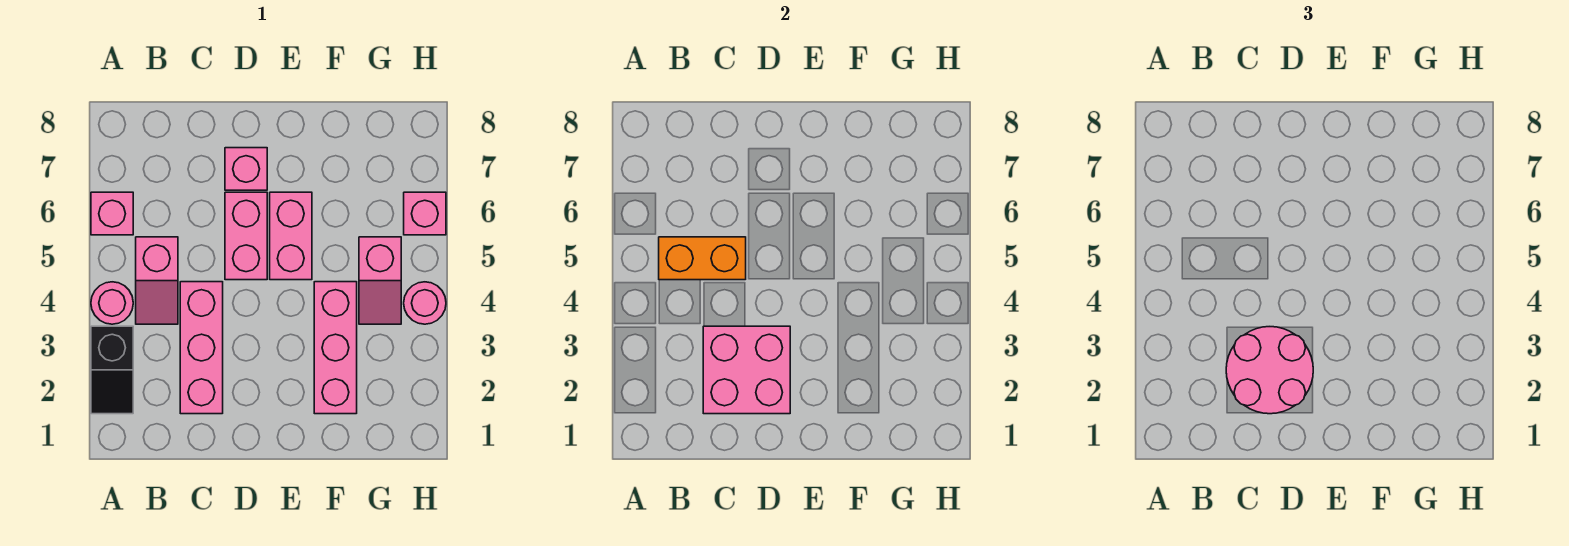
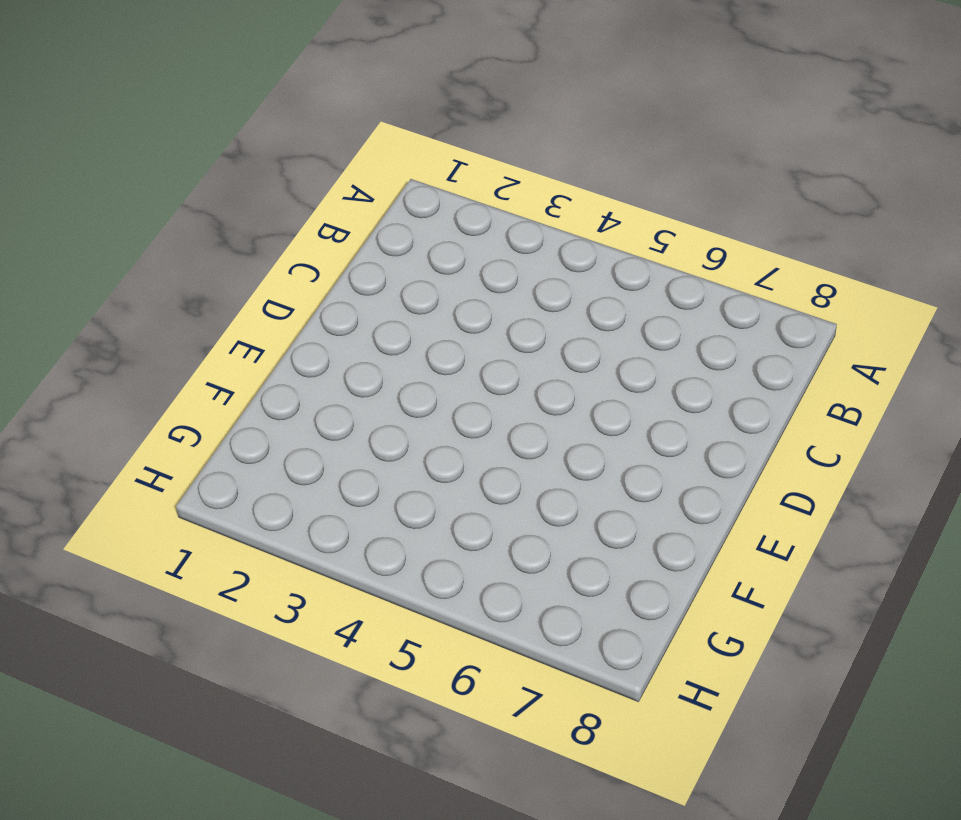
none -> black 1x2 slope [91,326,133,414]
none -> pink 1x1 round brick [91,282,133,324]
none -> pink 1x1 brick [91,192,133,235]

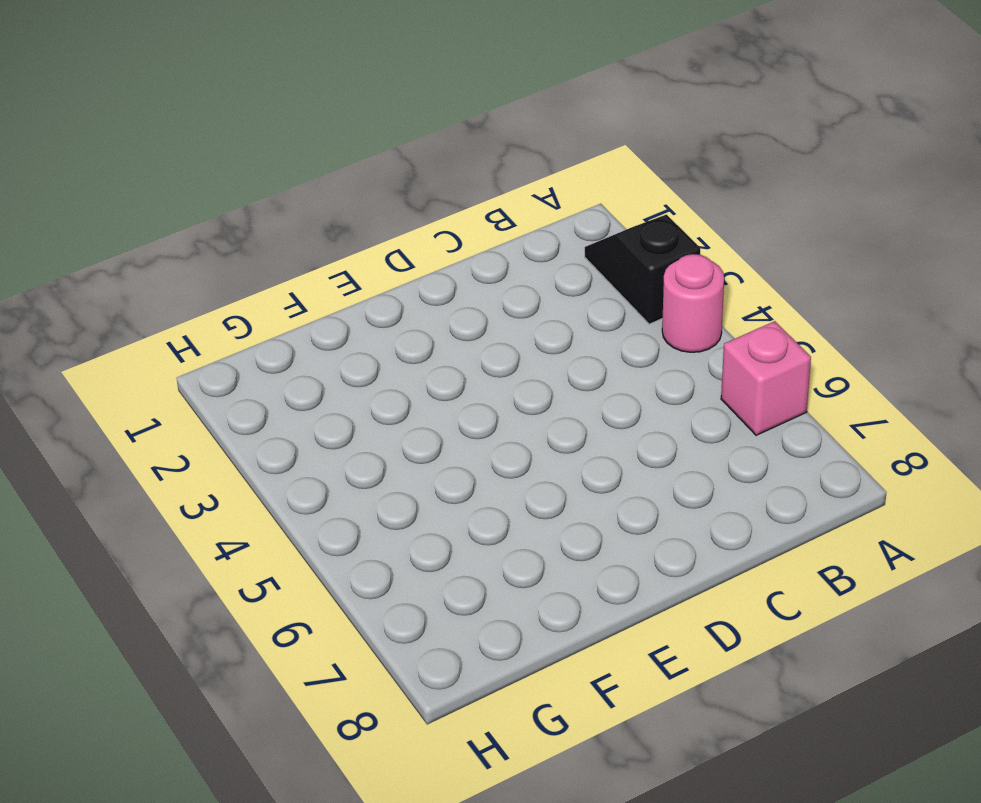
none -> pink 1x2 slope [136,237,178,324]
none -> pink 1x3 brick [180,282,223,414]
none -> pink 1x2 brick [225,192,267,280]

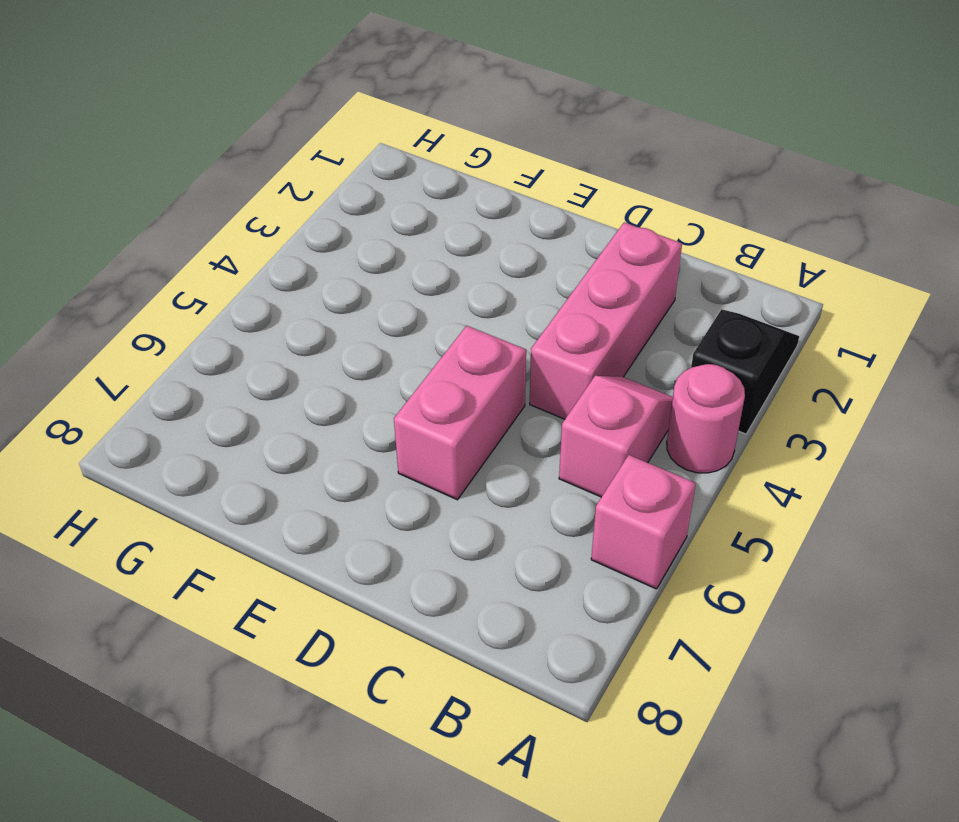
none -> pink 1x1 brick [225,148,267,190]
none -> pink 1x2 brick [270,192,312,280]
none -> pink 1x3 brick [314,282,357,414]

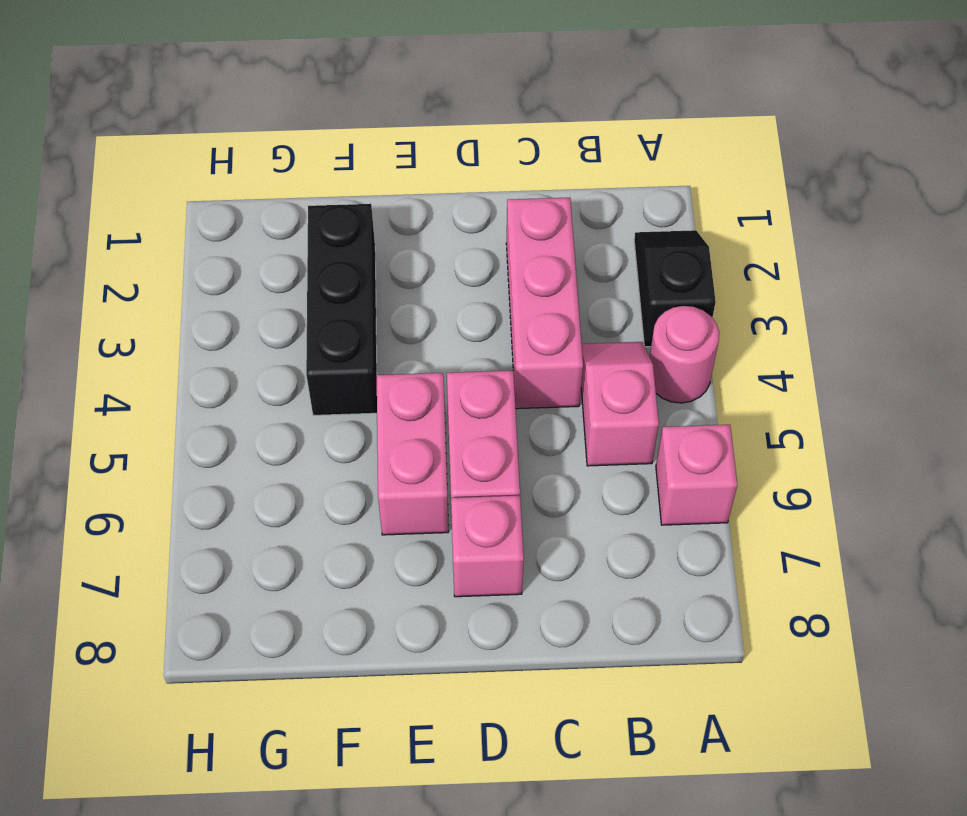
black 1x3 brick [306,204,377,415] -> pink 1x3 brick [314,282,357,414]
none -> pink 1x2 slope [359,237,401,324]
none -> pink 1x1 round brick [404,282,446,324]
none -> pink 1x1 brick [404,192,446,235]

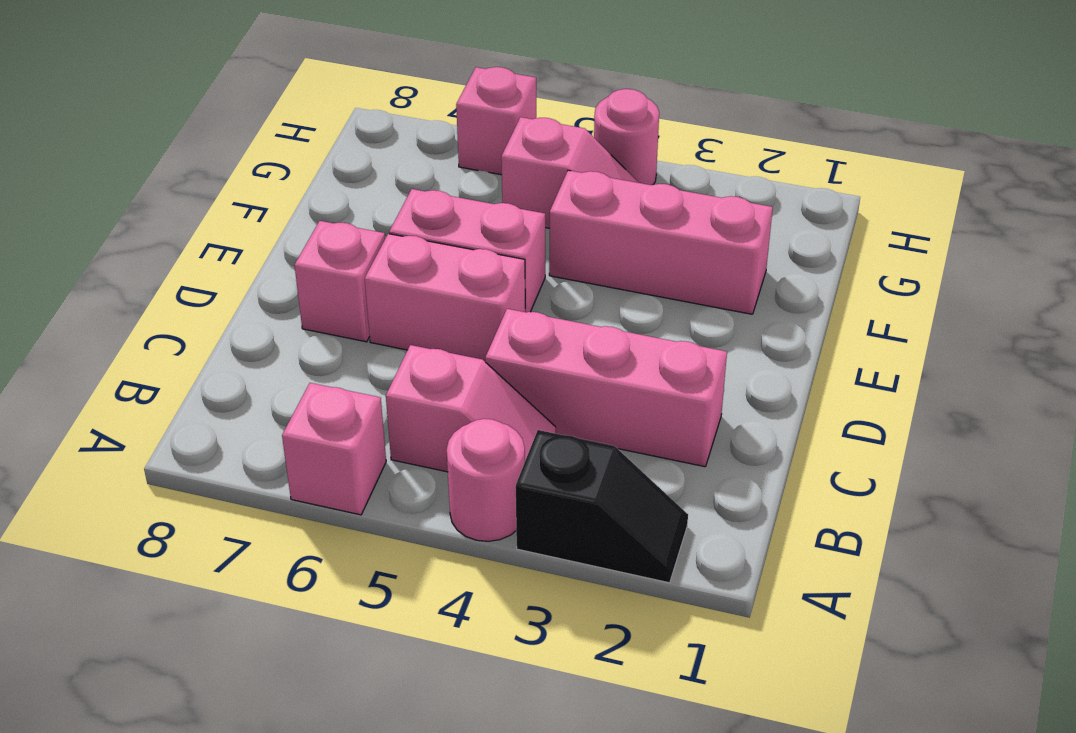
none -> orange 1x2 brick [659,237,746,280]
none -> pink 2x2 brick [703,326,790,414]
none -> pink 2x2 round brick [1226,327,1313,414]

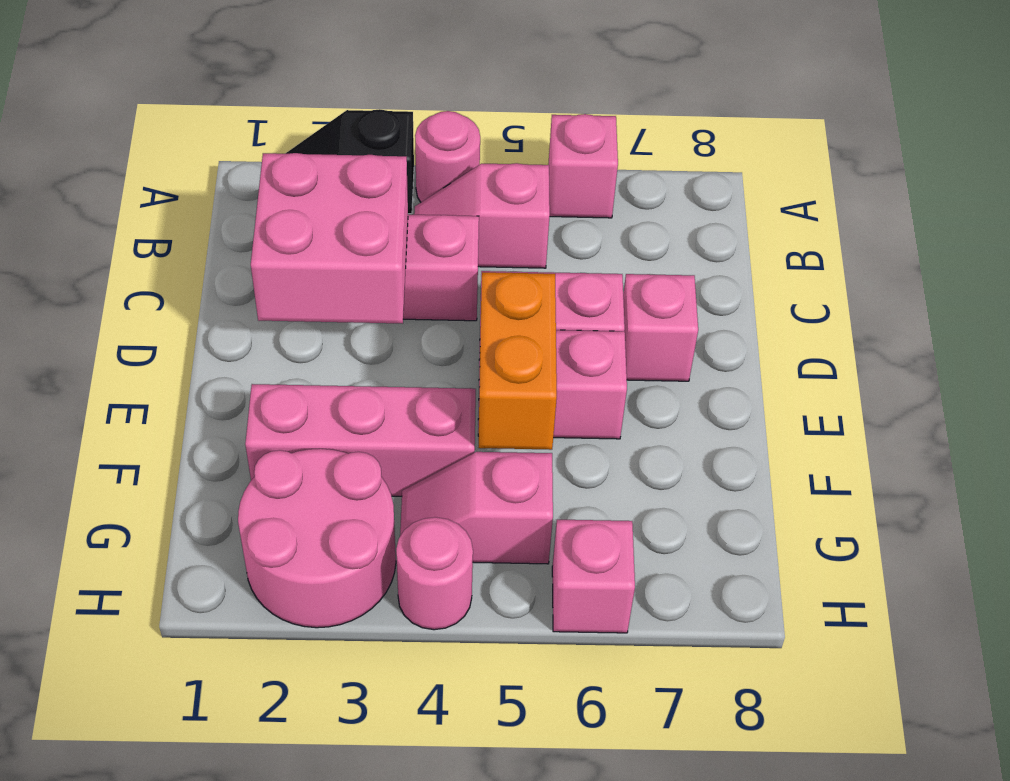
orange 1x2 brick [478,272,557,450] -> orange 1x2 brick moved to [659,237,746,280]
pink 2x2 round brick [238,449,396,628] -> pink 2x2 round brick moved to [1226,327,1313,414]

